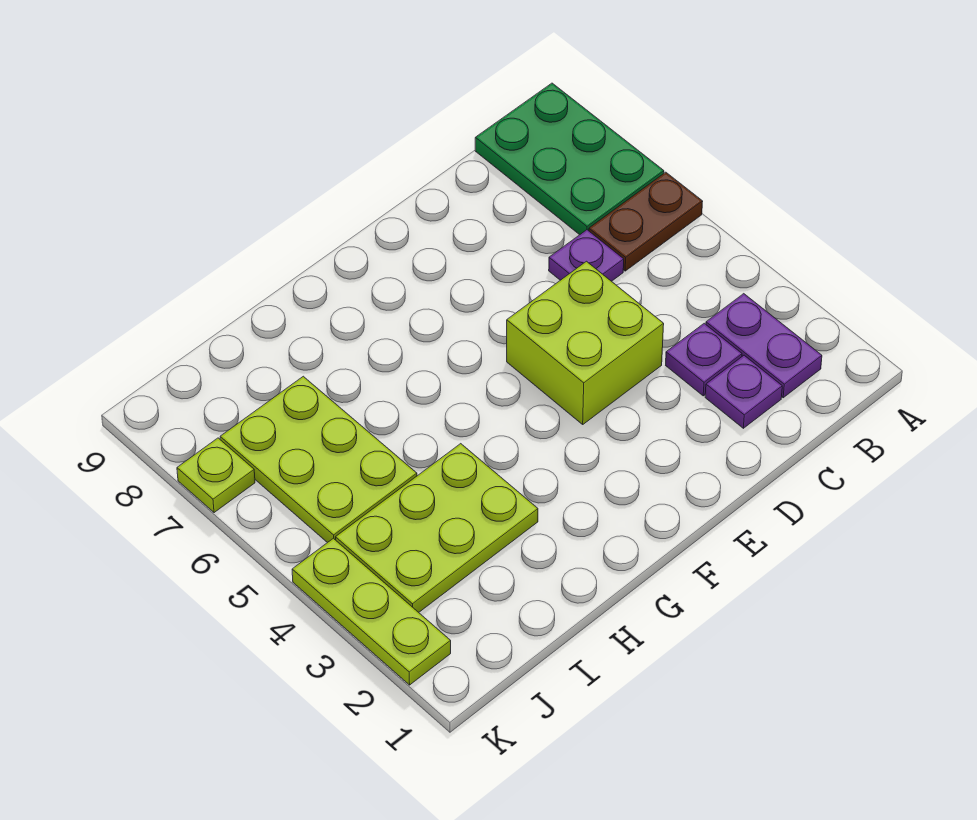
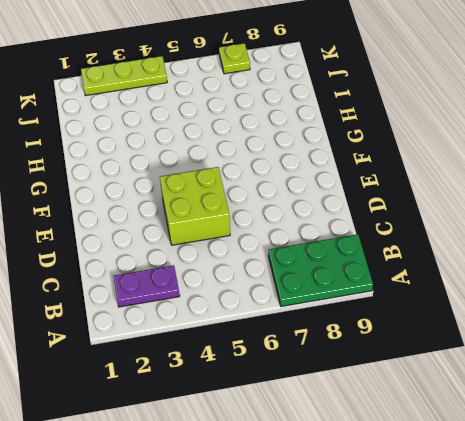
none -> brown 1x2 plate [589,172,703,271]
none -> purple 1x1 plate [705,355,782,428]

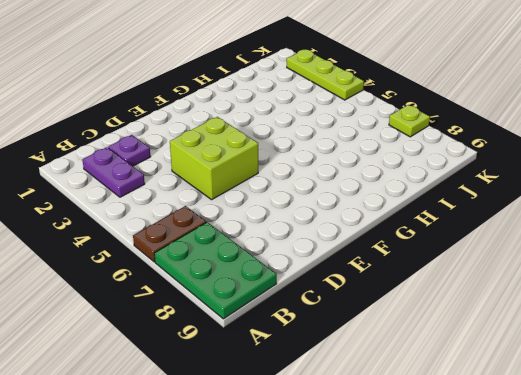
none -> purple 1x1 plate [666,323,742,396]
none -> purple 1x1 plate [549,230,624,281]

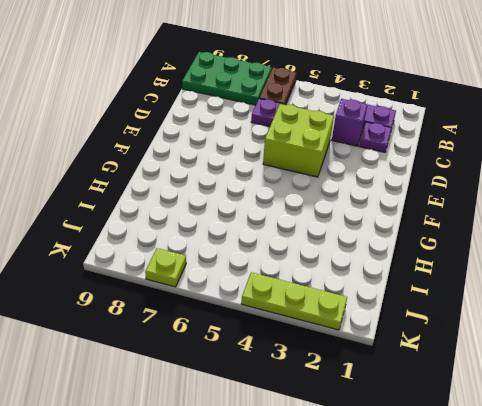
purple 1x1 brick [332,99,367,146] -> purple 1x1 plate [666,323,742,396]
none -> lime 2x3 plate [336,444,538,612]
none -> lime 2x3 plate [220,376,417,543]

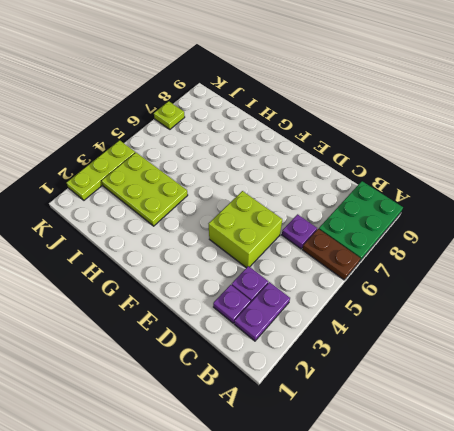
none -> lime 2x3 plate [220,376,417,543]

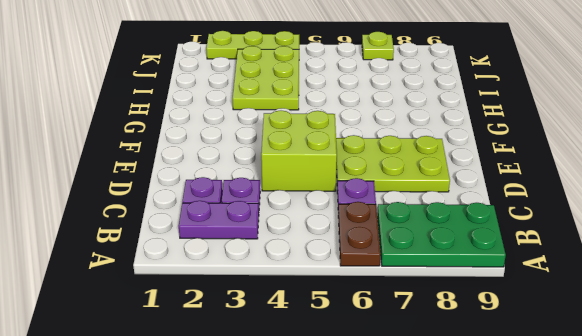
lime 2x3 plate [336,135,450,192] -> lime 2x3 plate moved to [220,376,417,543]

